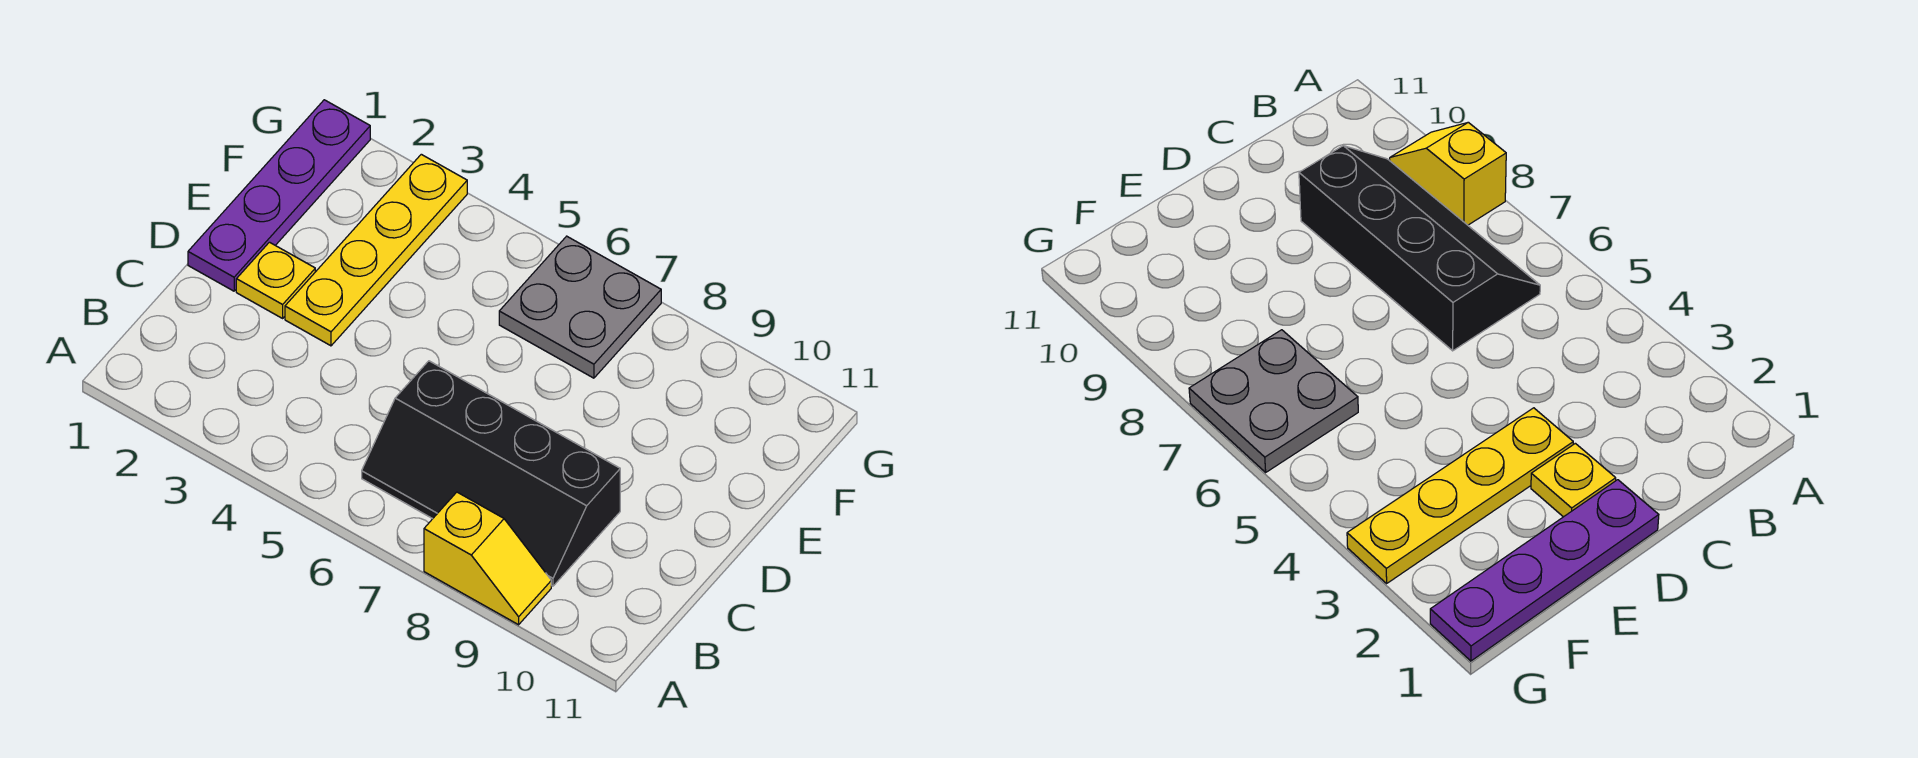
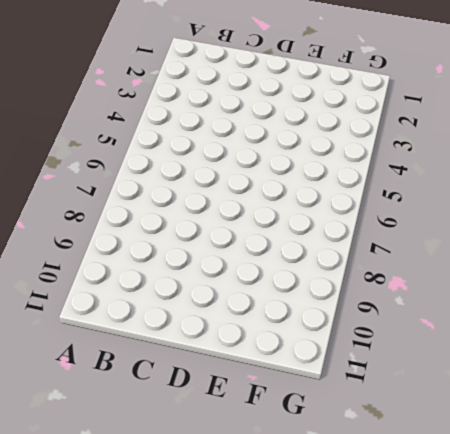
none -> yellow 1x2 slope [424,492,551,625]
none -> black 2x4 slope [362,361,620,586]

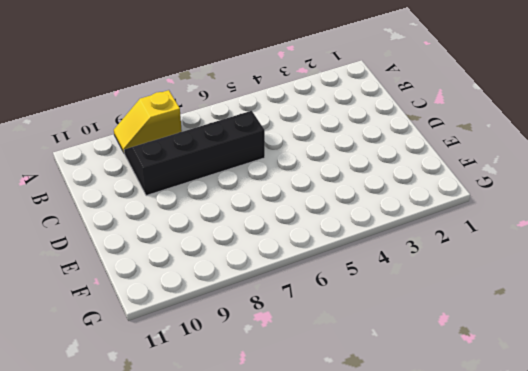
none -> purple 1x4 plate [188,100,370,291]
none -> yellow 1x1 plate [236,242,315,318]

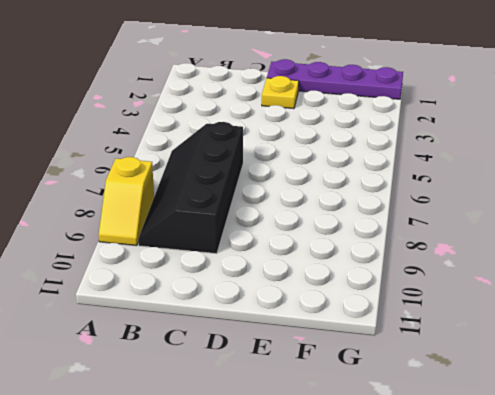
none -> yellow 1x4 plate [285,154,467,346]
none -> grey 2x2 plate [499,236,661,378]

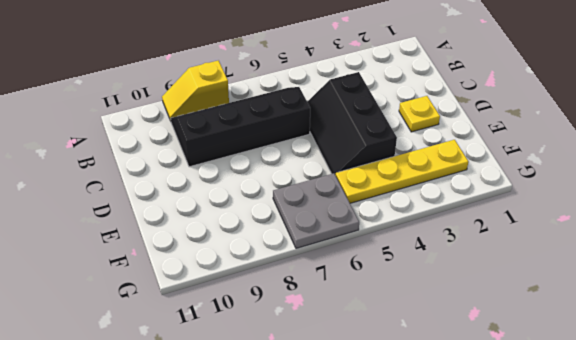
black 2x3 slope [307,72,397,175] -> none
yellow 1x4 plate [336,140,468,203] -> yellow 1x4 plate turned to [285,154,467,346]
none -> purple 1x4 plate [188,100,370,291]

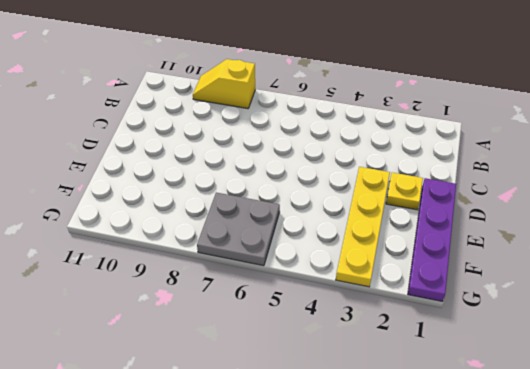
none -> black 2x4 slope [362,361,620,586]

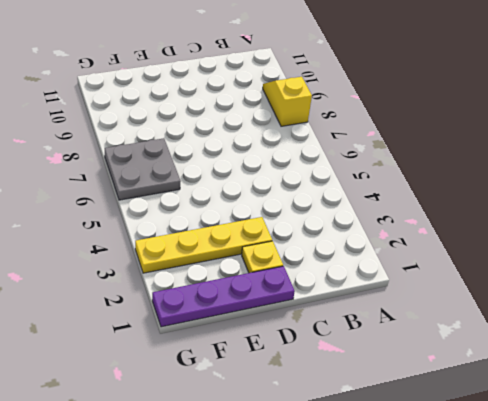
none -> black 2x4 slope [362,361,620,586]

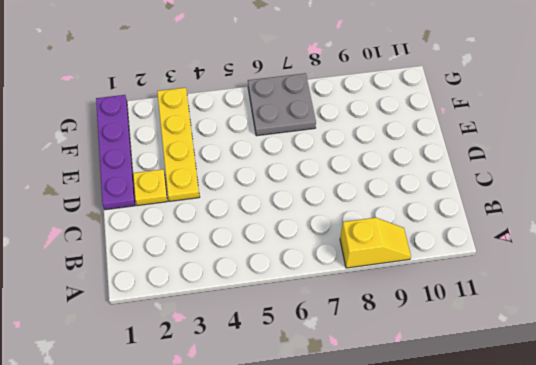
none -> black 2x4 slope [362,361,620,586]

